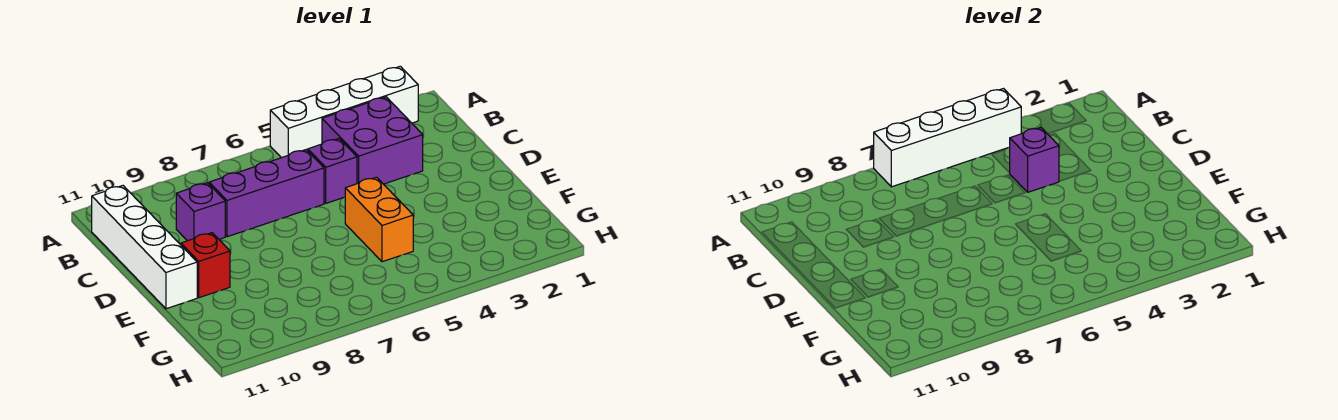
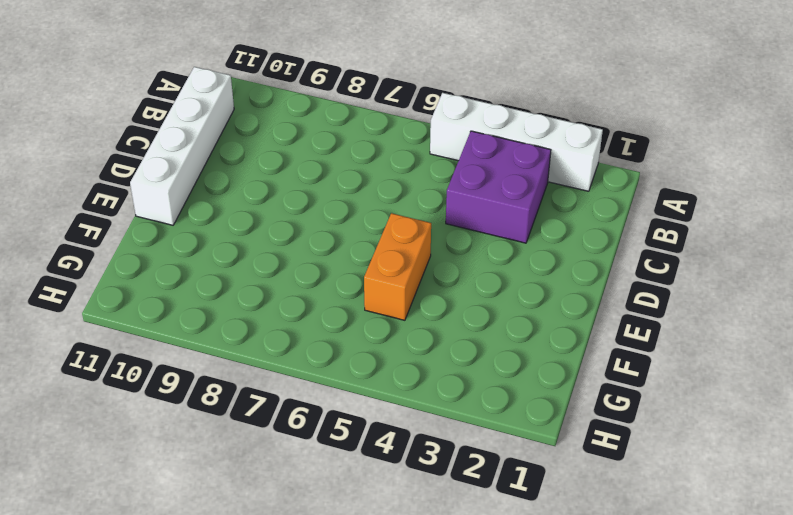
none -> purple 1x1 brick [308,139,357,203]
none -> purple 1x3 brick [209,150,324,237]

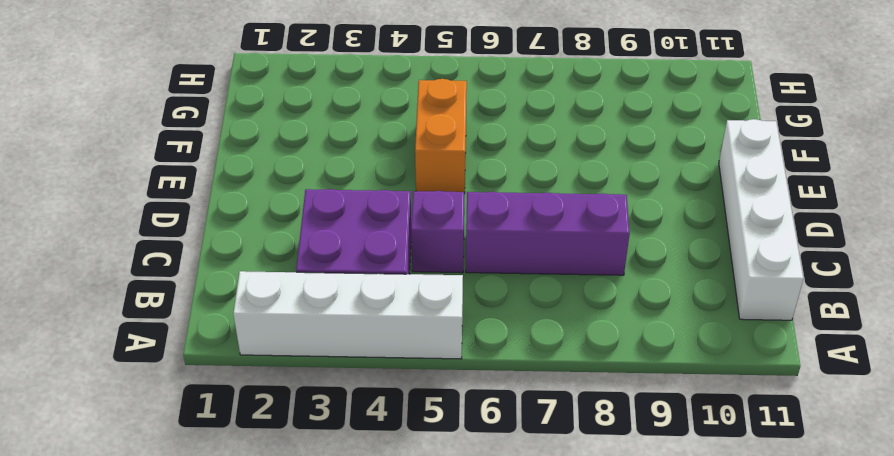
none -> purple 1x1 brick [176,183,225,241]
none -> red 1x1 brick [181,233,230,298]

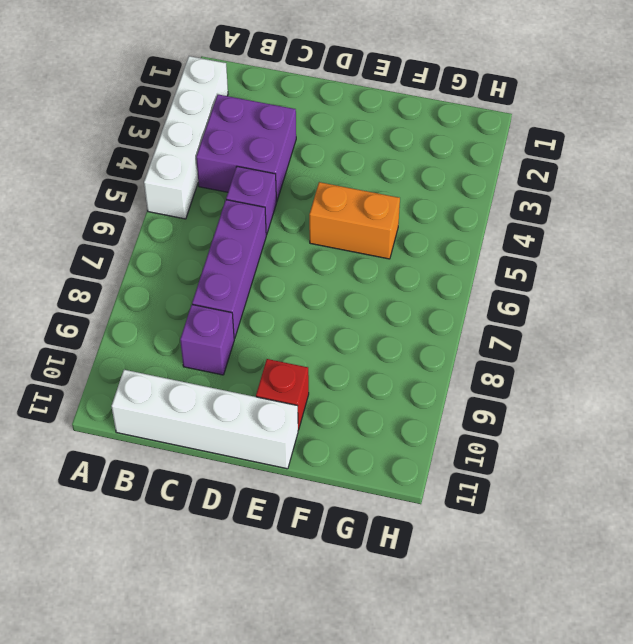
none -> white 1x4 brick [874,89,1021,187]
none -> purple 1x1 brick [1010,127,1059,192]

